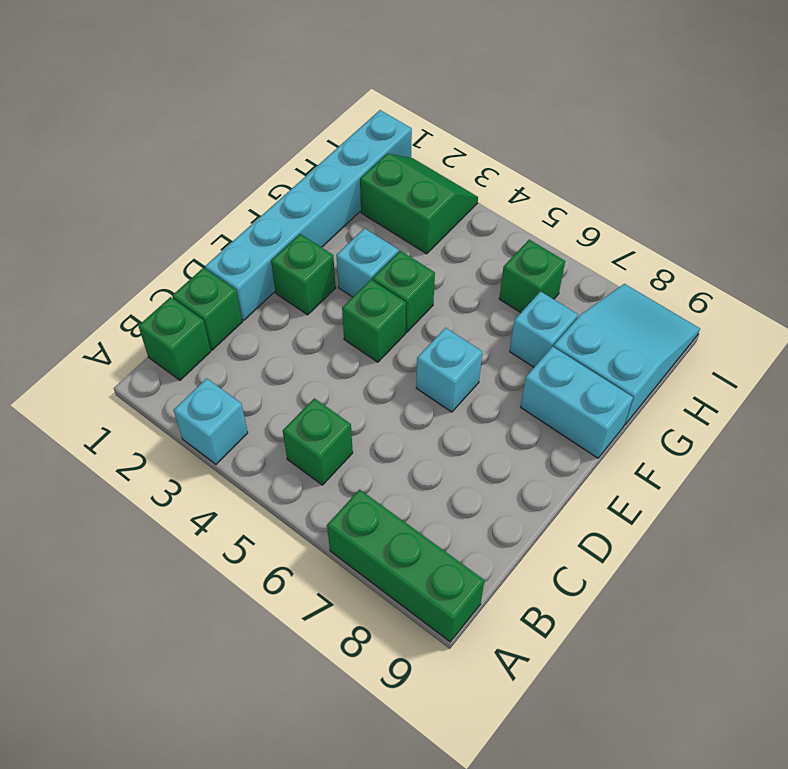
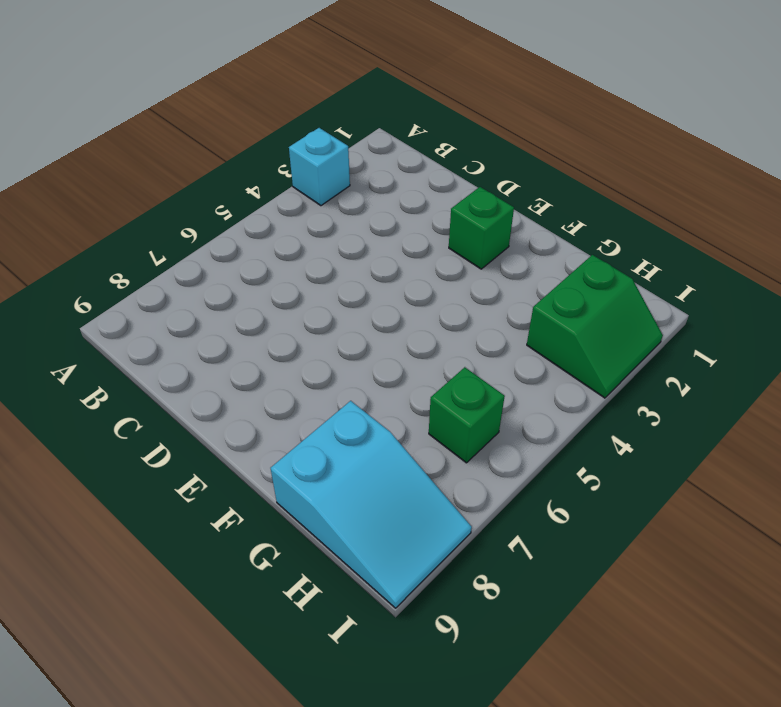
none -> green 1x3 brick [327,489,484,642]
none -> green 1x1 brick [138,297,211,380]
none -> green 1x1 brick [283,398,353,485]

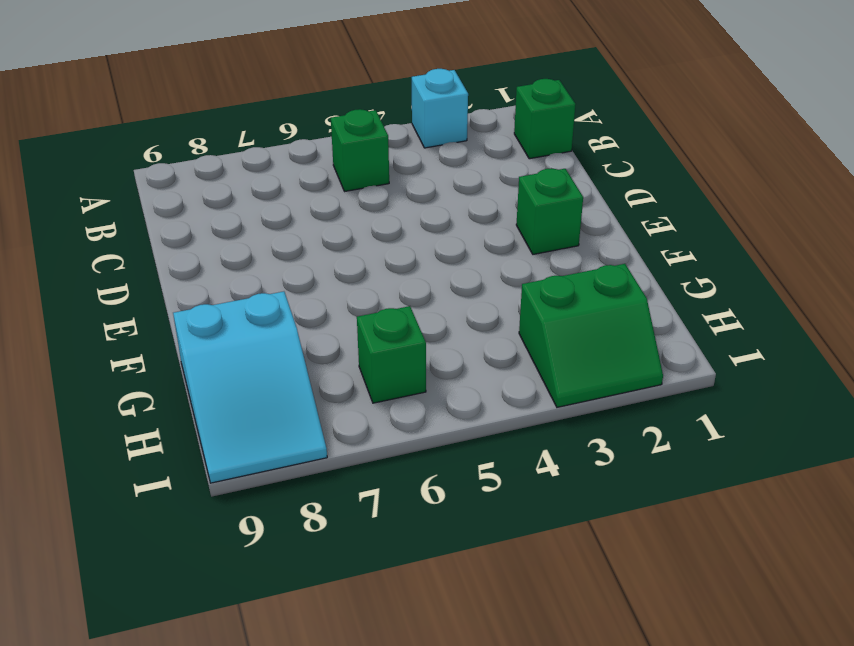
none -> green 1x3 brick [327,489,484,642]
none -> green 1x1 brick [172,268,242,350]
none -> cyan 1x6 brick [205,110,412,320]

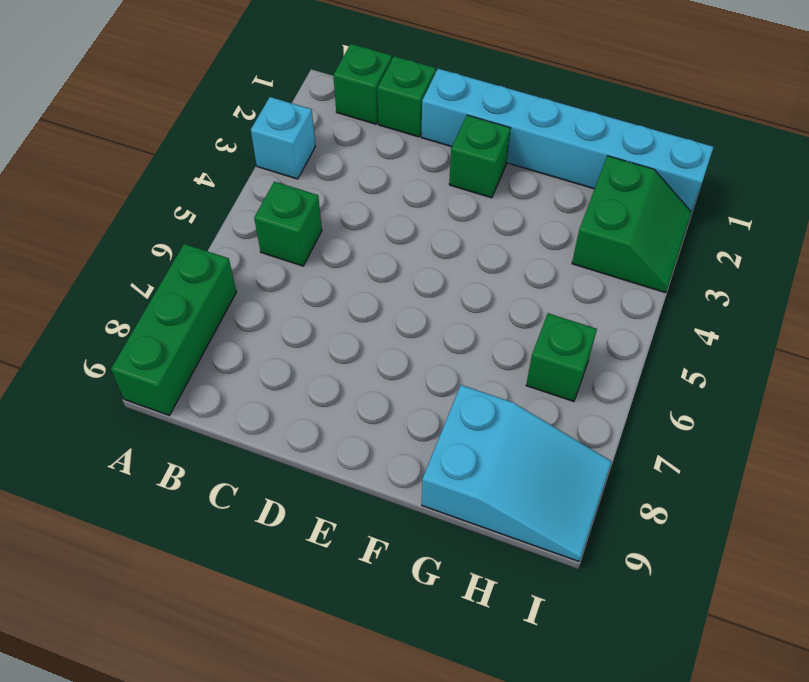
none -> green 1x1 brick [342,280,406,362]
none -> cyan 1x1 brick [416,328,482,412]
none -> cyan 1x1 brick [336,228,398,297]

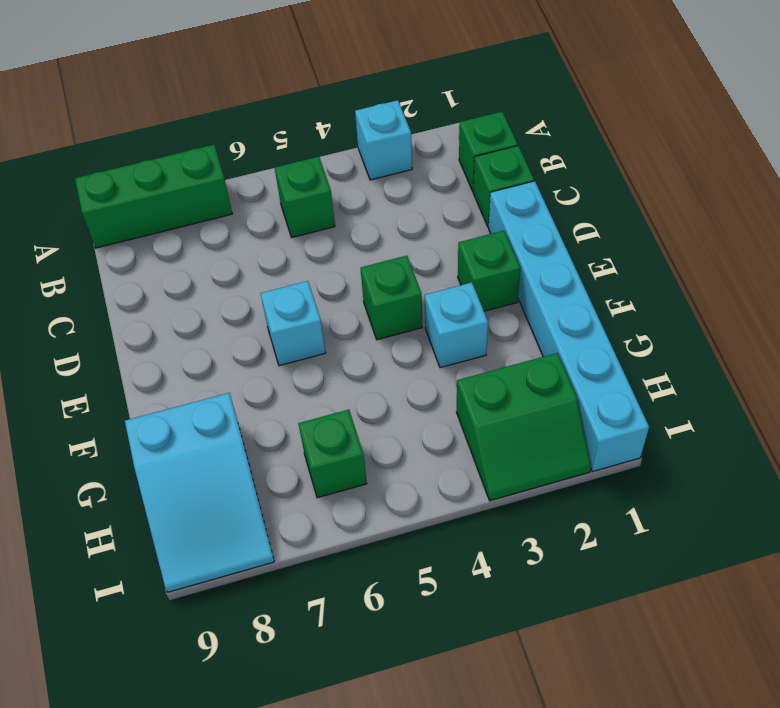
none -> green 1x1 brick [372,251,435,332]
none -> cyan 1x2 brick [520,347,633,458]
none -> cyan 1x1 brick [510,291,578,367]

